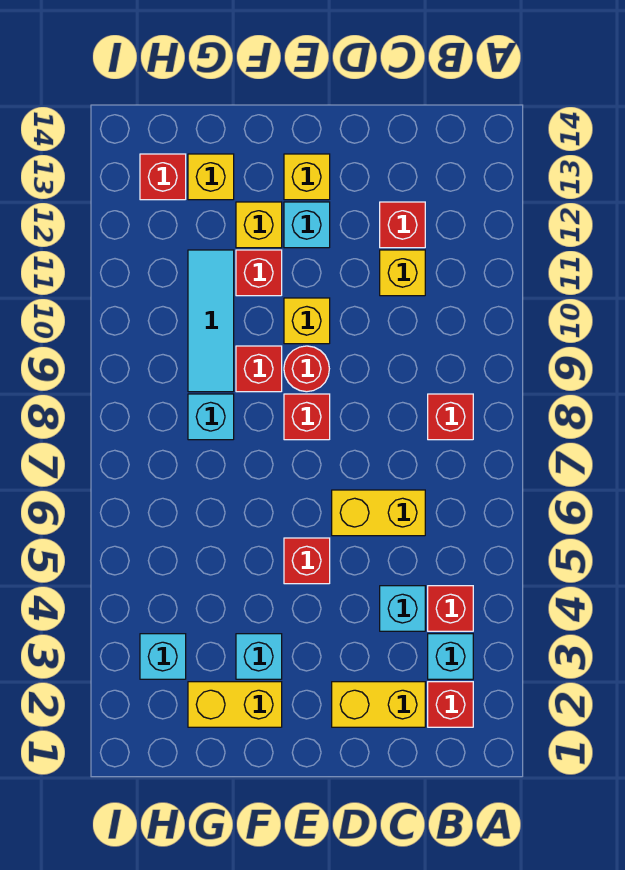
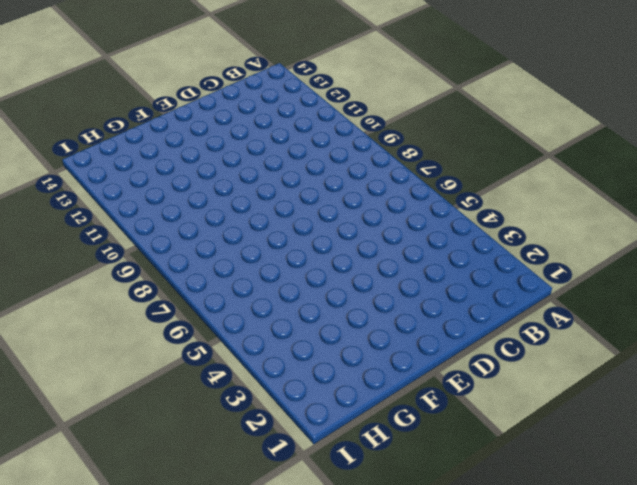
none -> red 1x1 brick [428,682,473,727]
none -> cyan 1x1 brick [428,634,473,679]
none -> red 1x1 brick [428,586,473,631]

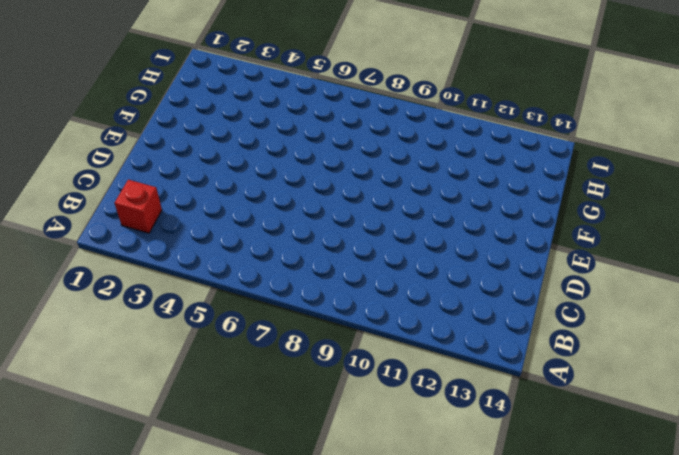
none -> cyan 1x1 brick [428,634,473,679]
none -> red 1x1 brick [428,586,473,631]
none -> red 1x1 brick [428,394,473,440]

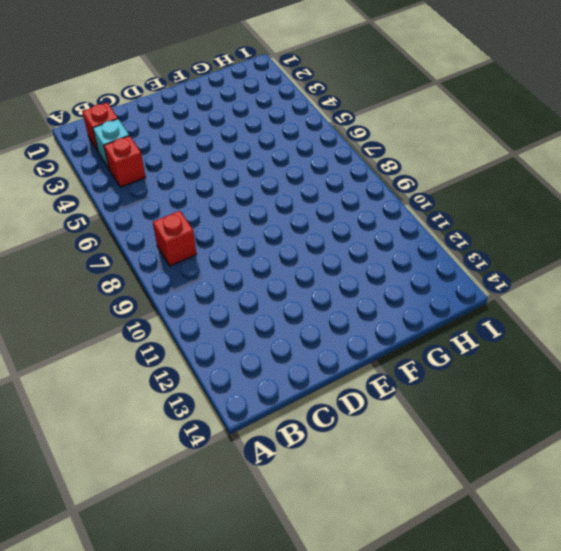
none -> yellow 1x2 brick [332,682,425,727]
none -> cyan 1x1 brick [380,586,425,631]
none -> yellow 1x2 brick [332,490,425,536]

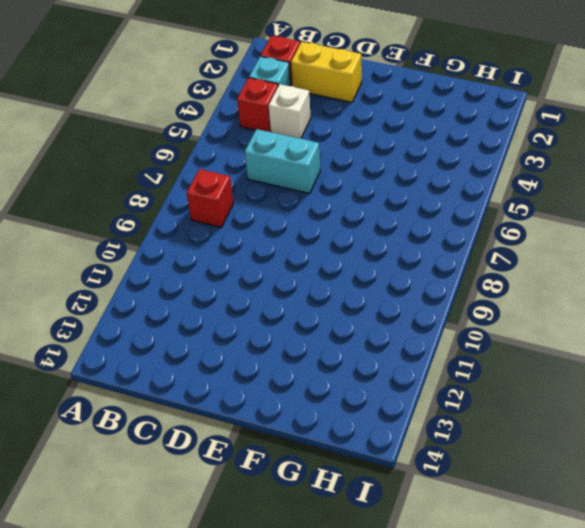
white 1x1 brick [269,84,311,138] -> cyan 1x1 brick [380,586,425,631]
cyan 1x2 brick [245,129,320,194] -> yellow 1x2 brick [332,490,425,536]
none -> yellow 1x1 brick [380,250,425,296]
none -> red 1x1 brick [380,202,425,248]
none -> red 1x1 brick [284,538,330,584]

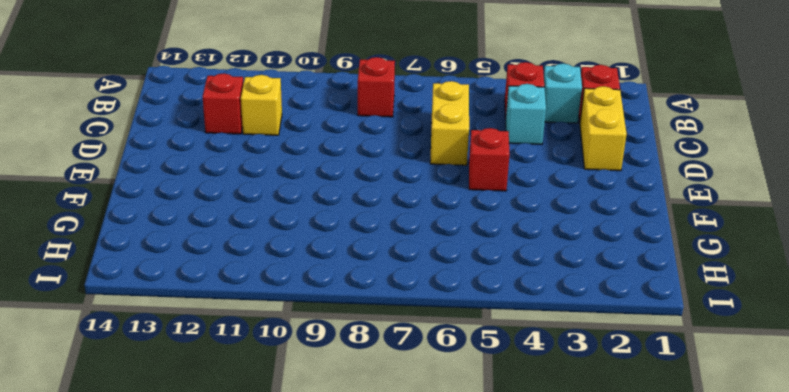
none -> red 1x1 brick [284,394,330,440]
none -> red 1x1 round brick [284,346,329,392]
none -> yellow 1x1 brick [284,298,330,344]

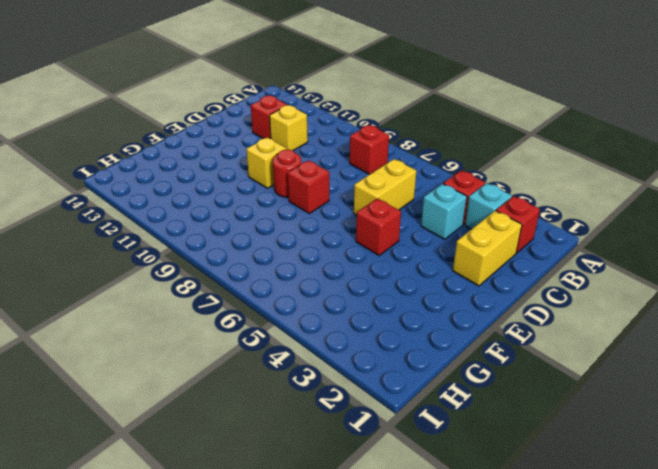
none -> cyan 1x1 brick [284,202,330,248]
none -> yellow 1x1 brick [284,154,330,200]
none -> yellow 1x2 brick [188,682,282,727]

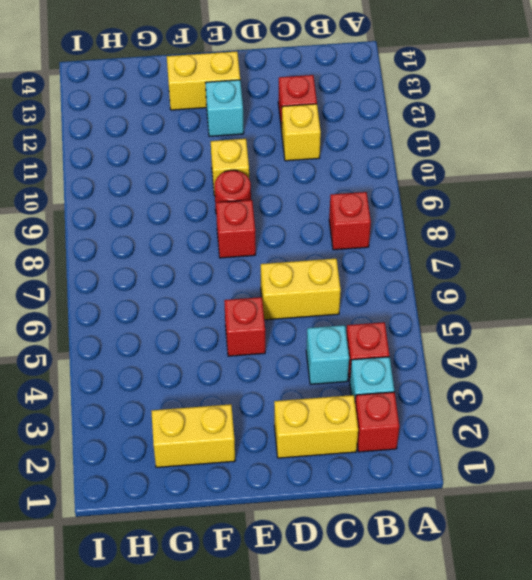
yellow 1x2 brick [167,51,240,110] -> yellow 1x1 brick [284,154,330,200]
none -> cyan 1x1 brick [236,634,282,679]
none -> red 1x1 brick [236,346,282,392]
none -> red 1x1 brick [236,250,282,296]

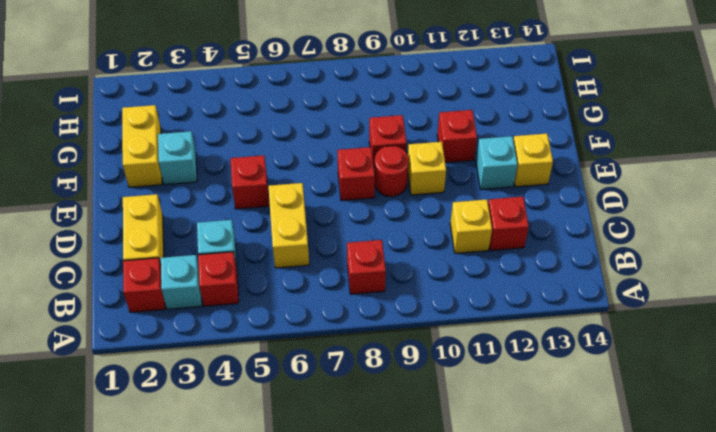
none -> yellow 1x1 brick [236,202,282,248]
none -> cyan 1x1 brick [188,394,234,440]
none -> cyan 1x3 tile [188,250,234,392]

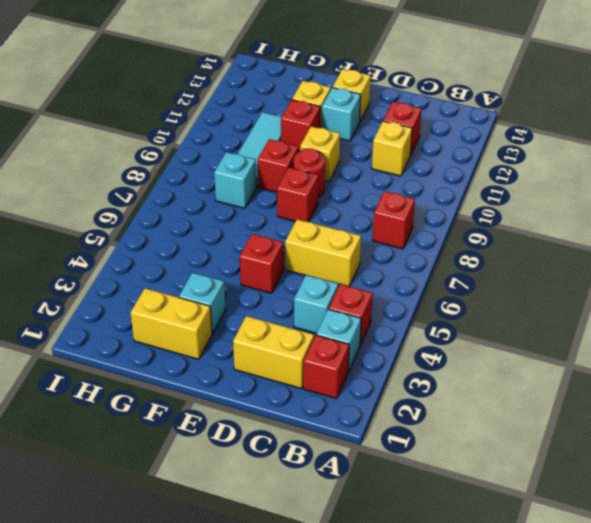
none -> yellow 1x1 brick [188,154,234,200]
none -> cyan 1x1 brick [140,634,186,679]
none -> red 1x1 brick [140,154,186,200]

